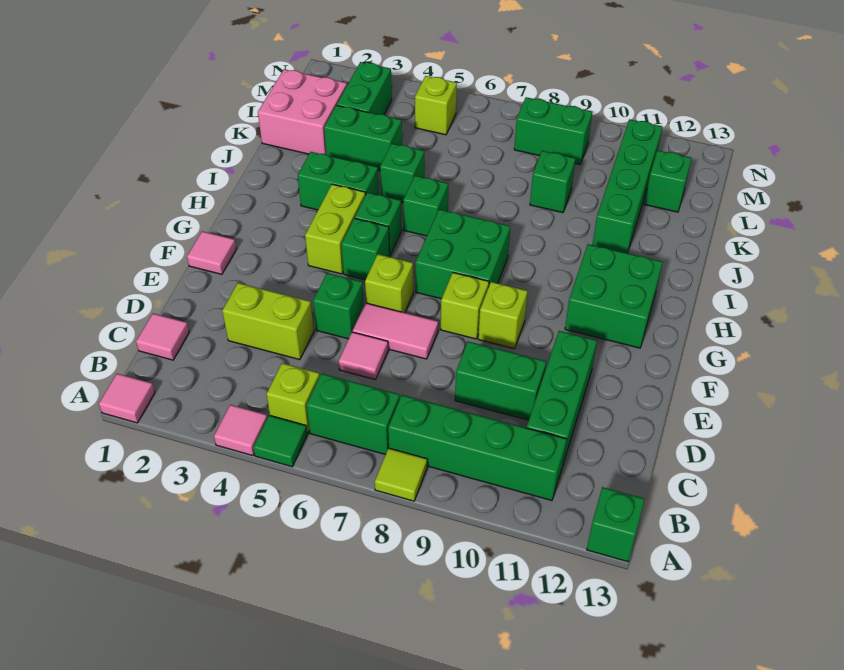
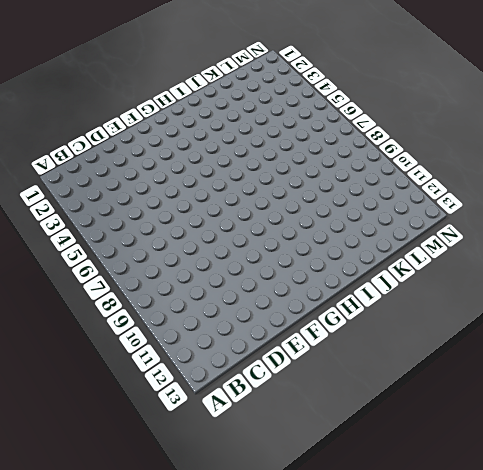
none -> pink 1x1 tile [99,374,155,423]
none -> pink 1x1 tile [214,405,268,456]
none -> green 1x1 tile [253,415,307,467]
none -> lime 1x1 tile [375,448,427,501]

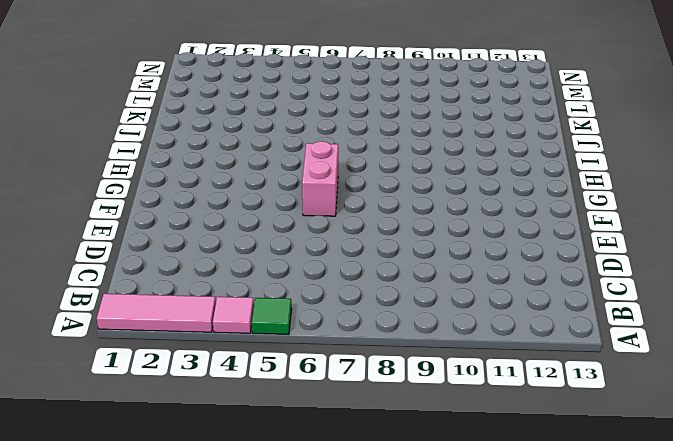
pink 1x3 tile [97,294,216,332] -> pink 1x1 tile [99,374,155,423]
pink 1x2 brick [302,141,338,216] -> lime 1x1 brick [365,254,413,313]
none -> lime 1x1 tile [375,448,427,501]
none -> green 1x1 brick [587,487,645,562]
none -> lime 1x1 brick [267,363,320,433]
none -> green 1x2 brick [307,374,400,455]

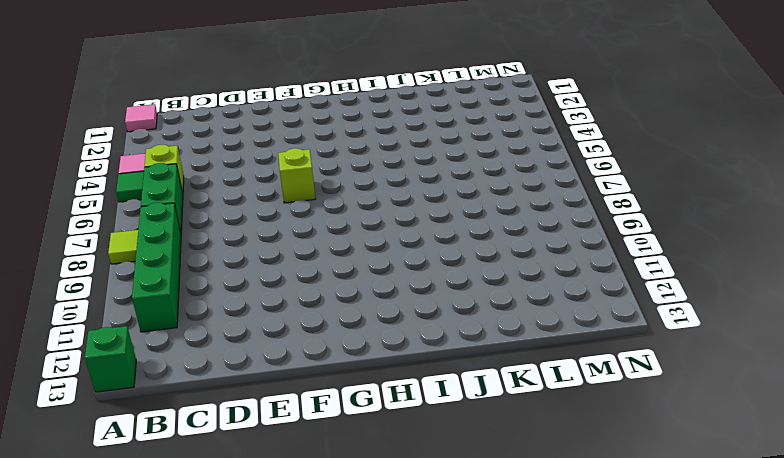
none -> pink 1x1 tile [136,314,189,360]
none -> green 1x3 brick [527,331,597,463]
none -> lime 1x2 brick [222,283,314,360]
none -> pink 1x1 tile [339,332,388,380]

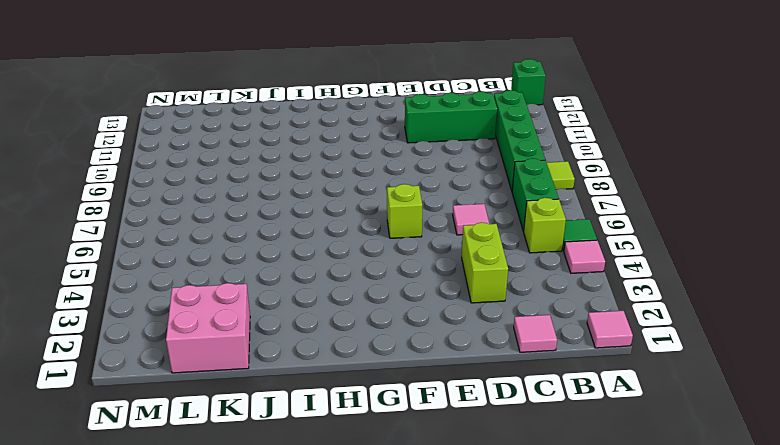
none -> green 1x2 brick [455,342,546,420]
none -> green 1x1 brick [313,273,364,339]
none -> pink 1x2 tile [353,303,438,359]
none -> pink 1x1 tile [187,231,236,274]

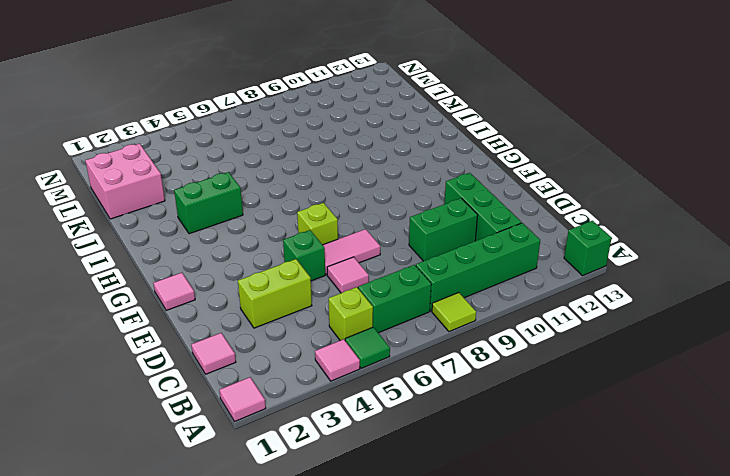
none -> lime 1x1 brick [441,273,489,339]
none -> lime 1x1 brick [478,282,528,349]
none -> lime 1x2 brick [305,184,366,274]
none -> green 1x1 brick [341,218,390,280]

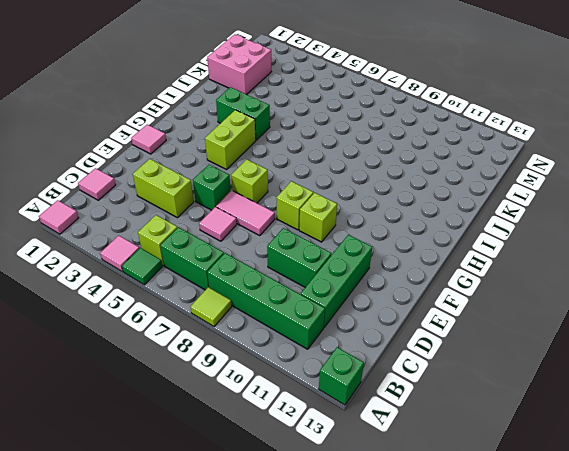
none -> green 1x1 brick [341,218,390,280]
none -> green 2x2 brick [415,209,510,299]
none -> green 2x2 brick [565,244,663,348]
none -> green 1x1 brick [355,193,402,255]

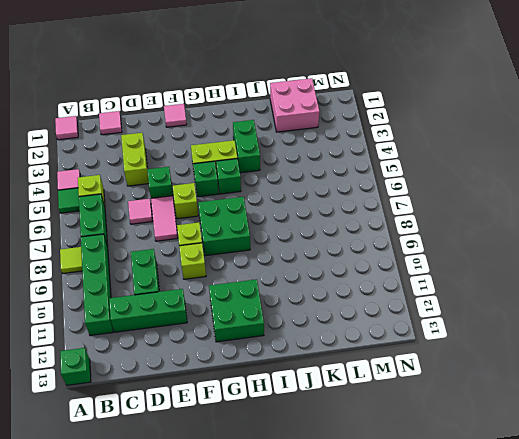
none -> green 1x1 brick [403,176,448,236]
none -> green 1x1 brick [380,144,424,202]
none -> green 1x4 brick [592,119,662,253]
none -> green 1x2 brick [324,105,402,170]

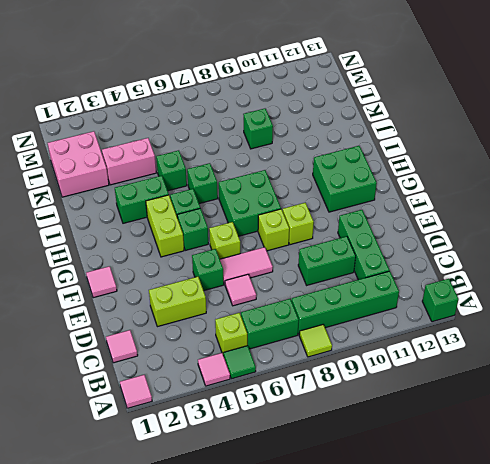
pink 1x2 brick [102,138,156,185] -> green 1x2 brick [324,105,402,170]
none -> green 1x4 brick [592,119,662,253]
none -> green 1x2 brick [337,62,392,115]
none -> green 1x1 brick [644,150,692,212]
none -> lime 1x1 brick [415,76,457,135]

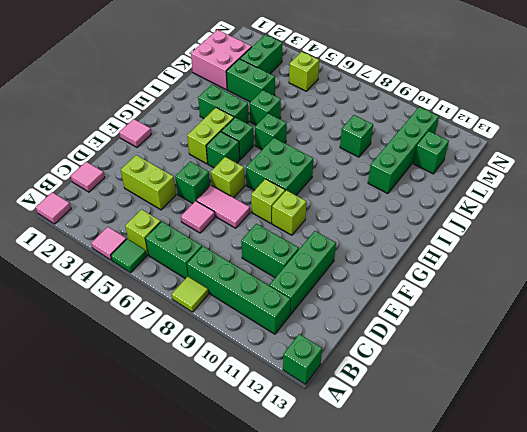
none -> green 2x2 brick [565,244,663,348]
none -> green 1x2 brick [514,97,592,164]

